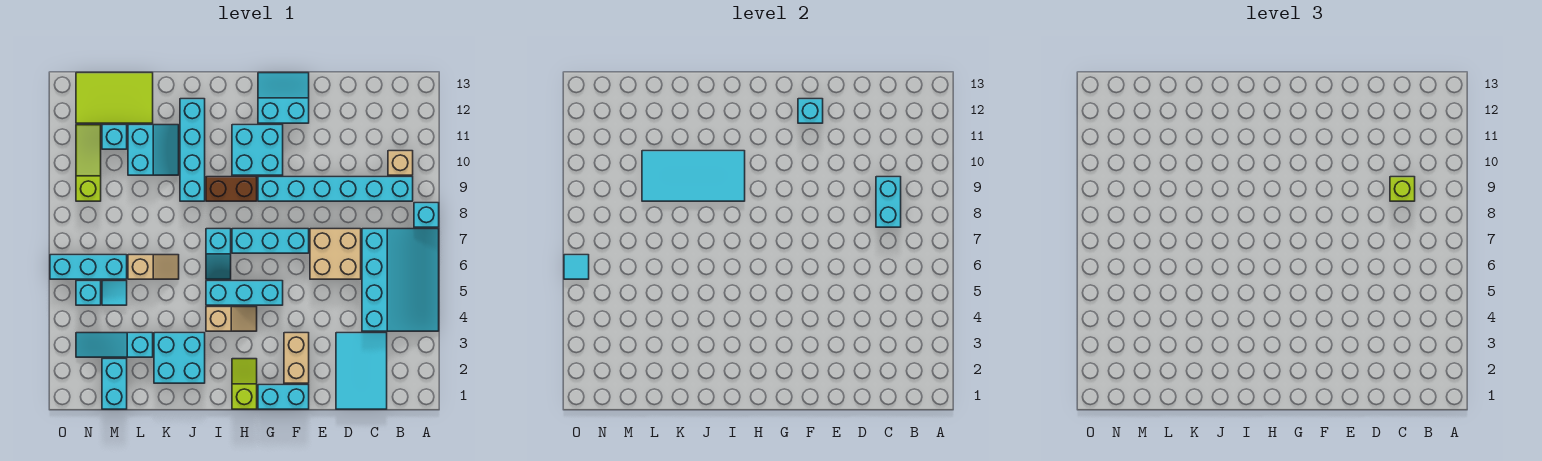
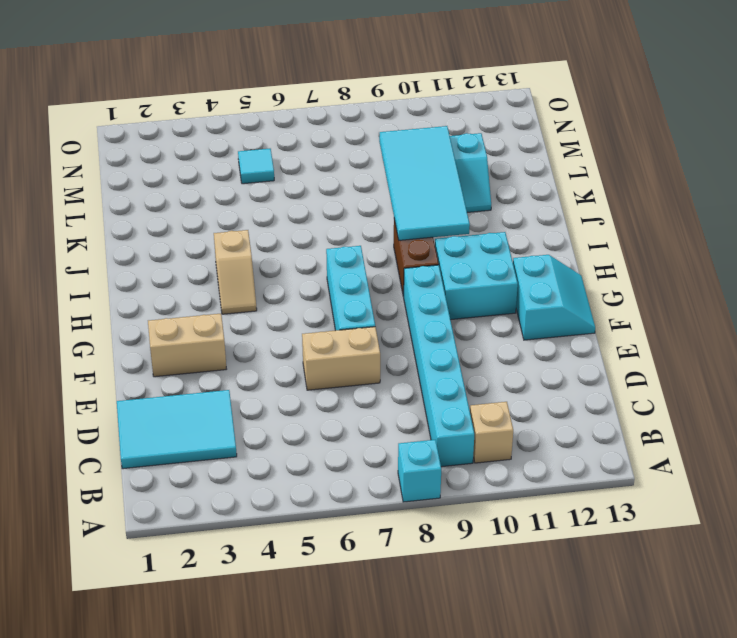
tan 1x2 brick [302,327,380,390] -> tan 2x2 brick [310,229,361,279]
none -> cyan 3x4 slope [362,229,439,331]
none -> cyan 1x2 brick [258,385,309,409]
none -> cyan 1x3 brick [206,281,283,305]
none -> lime 1x2 slope [232,359,257,409]

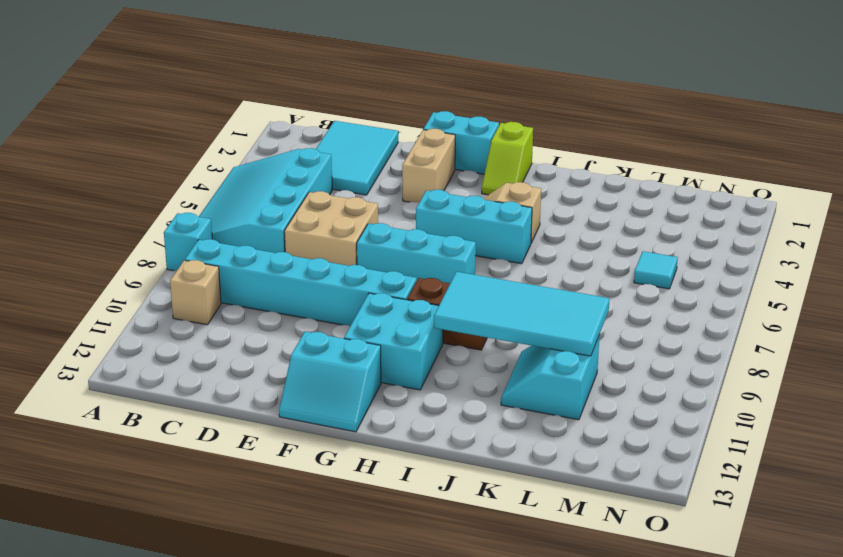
none -> cyan 1x2 slope [206,229,231,279]
none -> cyan 2x2 brick [154,333,205,383]
none -> cyan 1x4 brick [180,99,205,201]
none -> tan 1x2 slope [128,255,179,279]

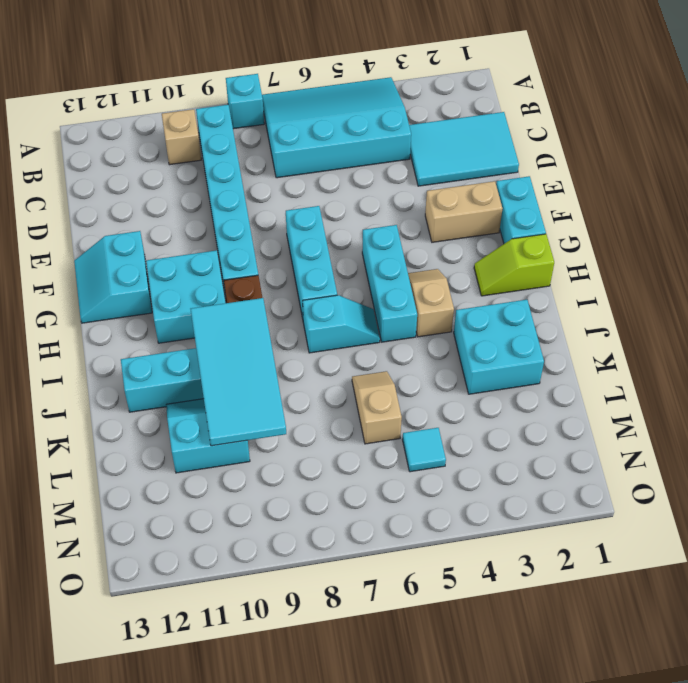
none -> tan 2x2 brick [310,229,361,279]
none -> cyan 1x3 slope [76,333,153,357]
none -> lime 2x3 tile [76,73,153,123]
none -> cyan 1x2 brick [102,359,127,409]

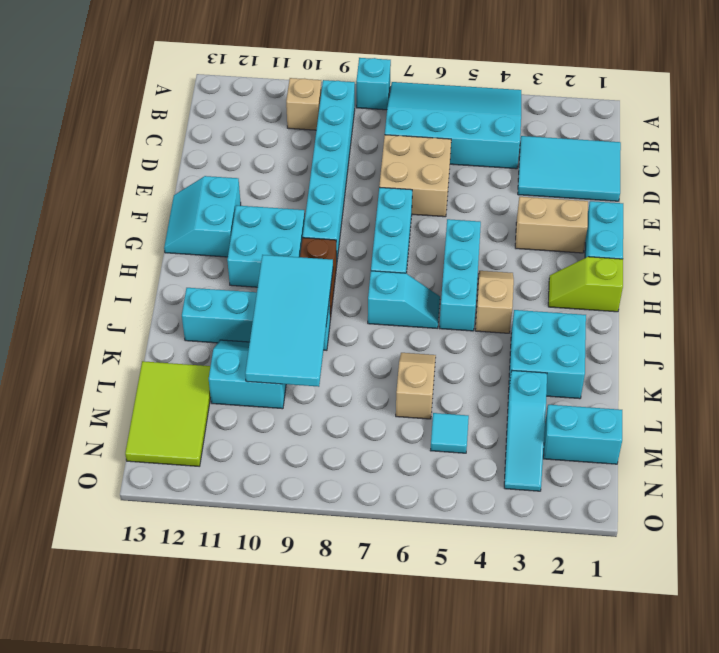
none -> cyan 1x3 brick [50,255,127,279]
none -> cyan 1x1 brick [102,125,127,149]
none -> cyan 1x1 brick [76,281,101,305]
none -> lime 1x3 slope [76,125,101,201]

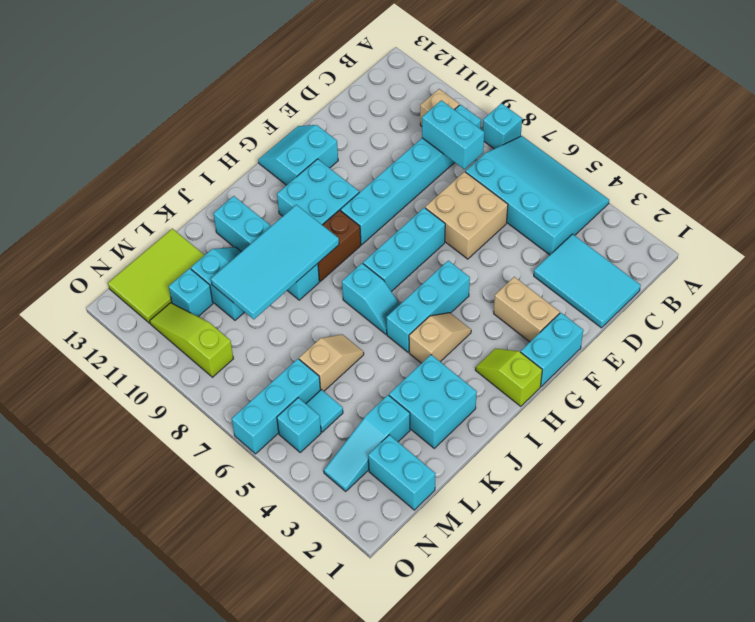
none -> cyan 1x1 brick [798,99,823,123]
none -> cyan 1x1 tile [564,255,589,279]
none -> lime 1x1 brick [1390,177,1415,201]

